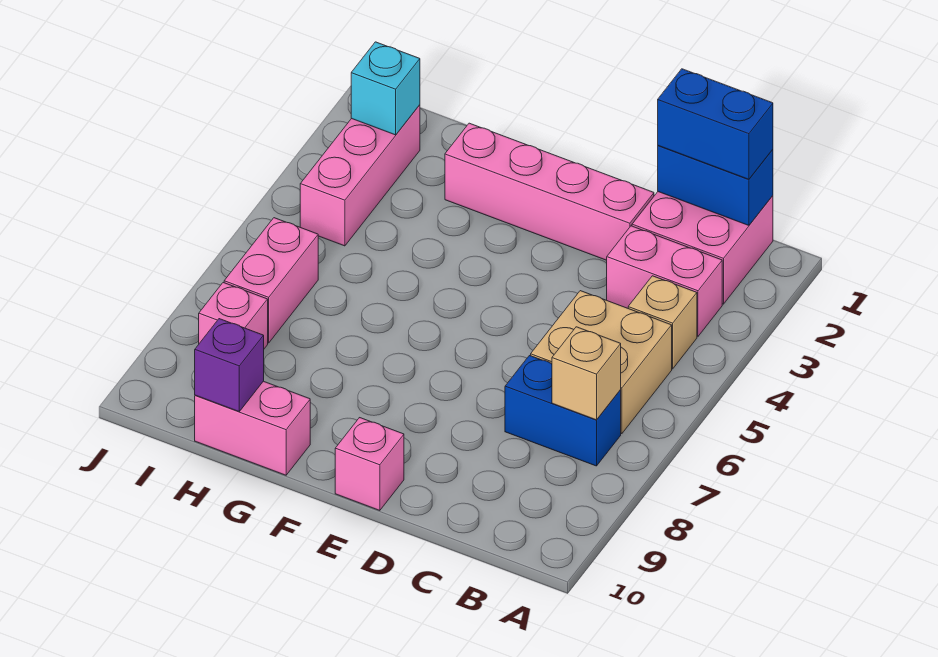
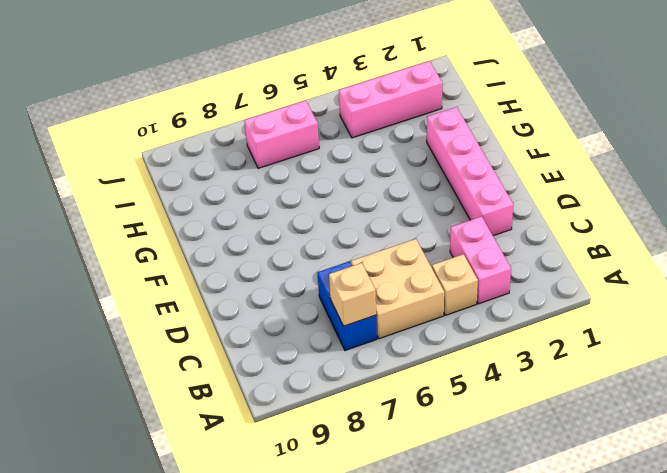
none -> pink 2x2 brick [632,192,773,304]
none -> pink 1x1 brick [335,418,404,510]
none -> pink 1x2 brick [195,381,310,475]

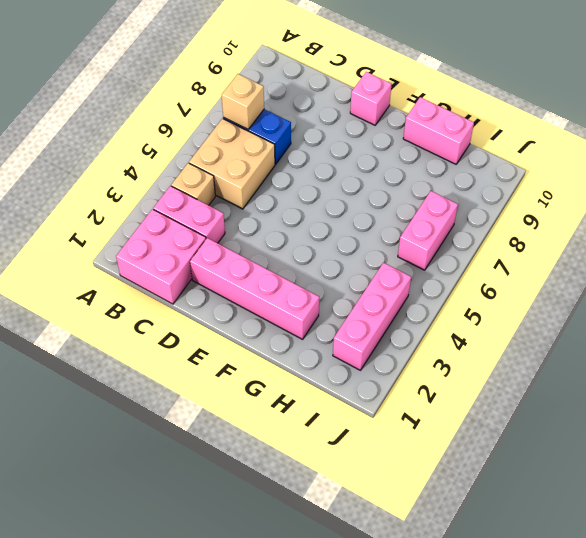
none -> pink 1x1 brick [199,283,268,349]
none -> blue 1x2 brick [658,146,773,225]
none -> purple 1x1 brick [195,319,264,411]

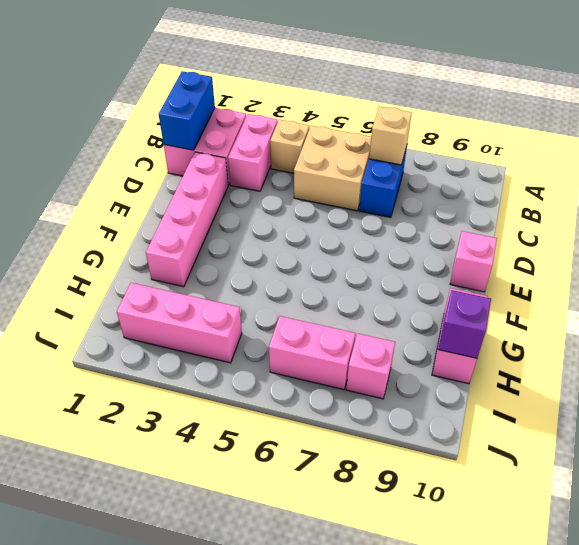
none -> cyan 1x1 brick [351,42,420,135]
none -> blue 1x2 brick [658,69,773,179]

